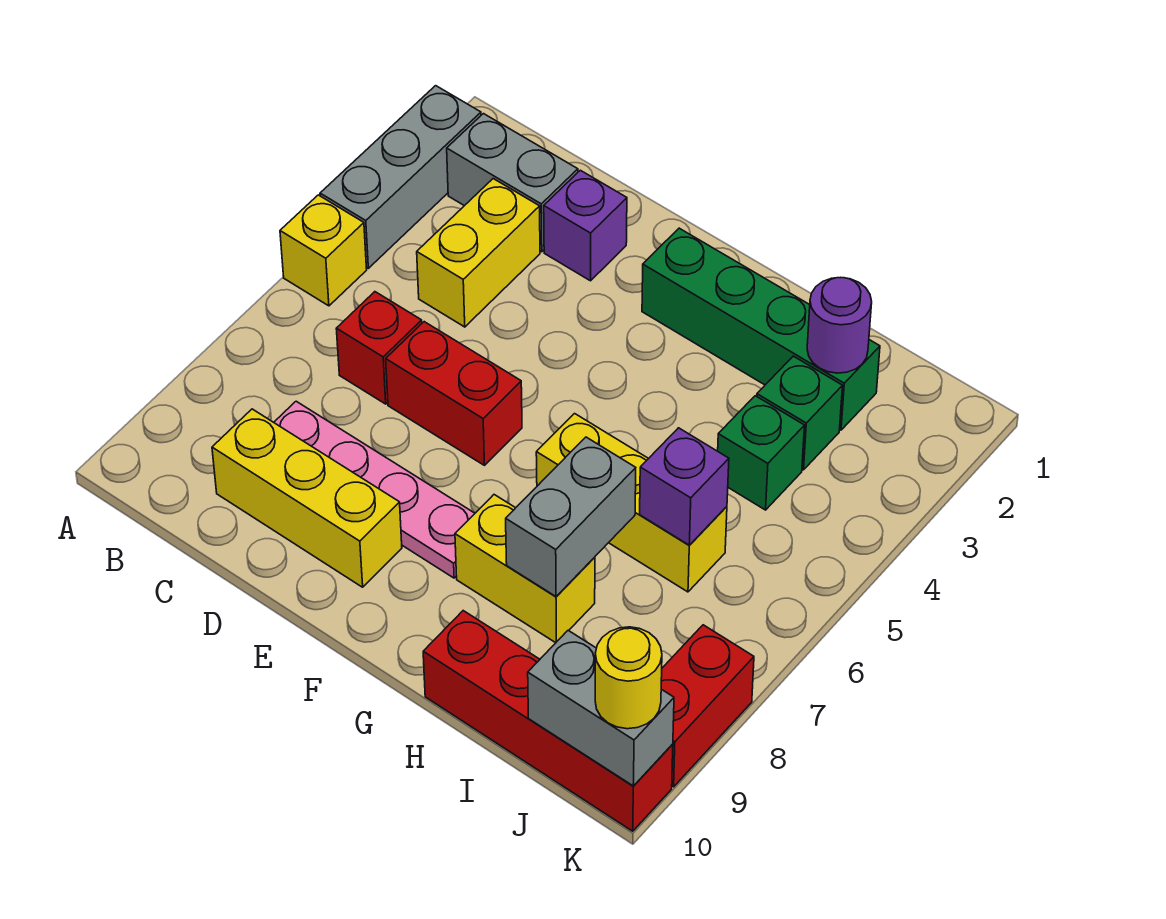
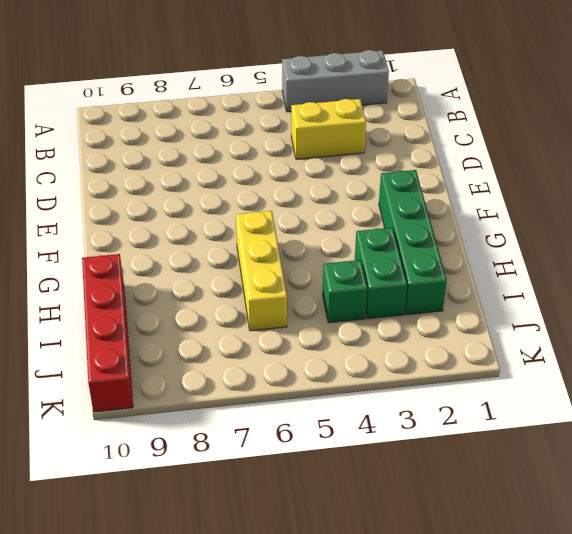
green 1x2 brick [355,228,407,319] -> green 1x1 brick [757,356,842,470]
none -> yellow 1x1 brick [280,195,367,306]
none -> grey 1x2 brick [447,114,578,252]
none -> red 1x1 brick [336,292,422,404]

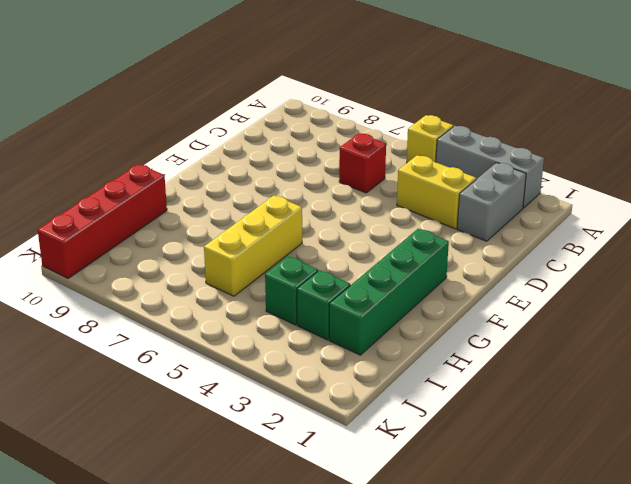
none -> pink 1x4 plate [274,401,475,578]
none -> yellow 1x3 brick [212,409,402,587]
none -> purple 1x1 brick [544,170,627,281]

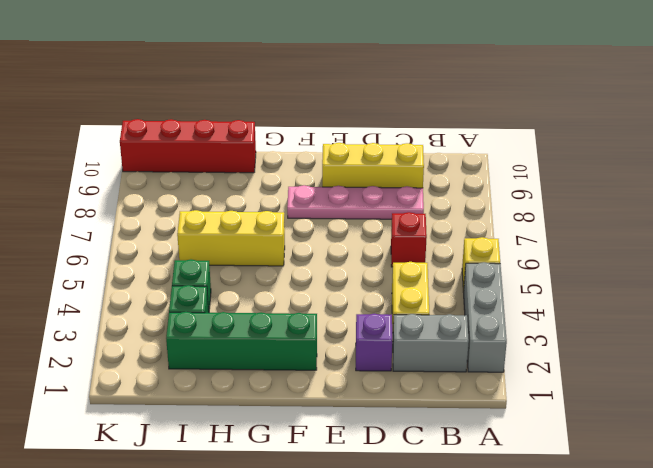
none -> red 1x2 brick [386,322,522,465]
none -> yellow 1x2 brick [455,495,595,643]
none -> red 1x2 brick [661,625,754,787]

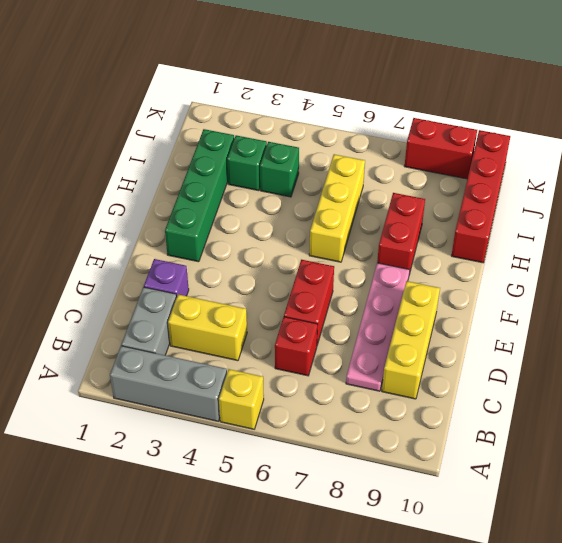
red 1x2 brick [377,193,425,274] -> yellow 1x2 brick [455,495,595,643]
none -> grey 1x2 brick [506,437,636,597]
none -> purple 1x1 round brick [807,278,872,373]
none -> purple 1x1 brick [640,428,729,545]

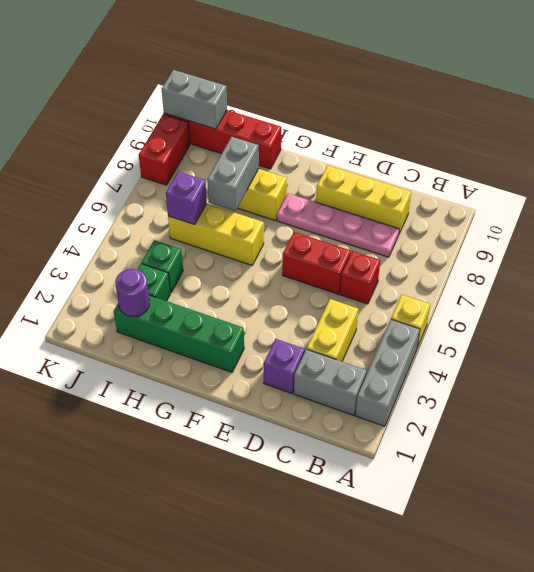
none -> yellow 1x1 round brick [595,627,662,729]

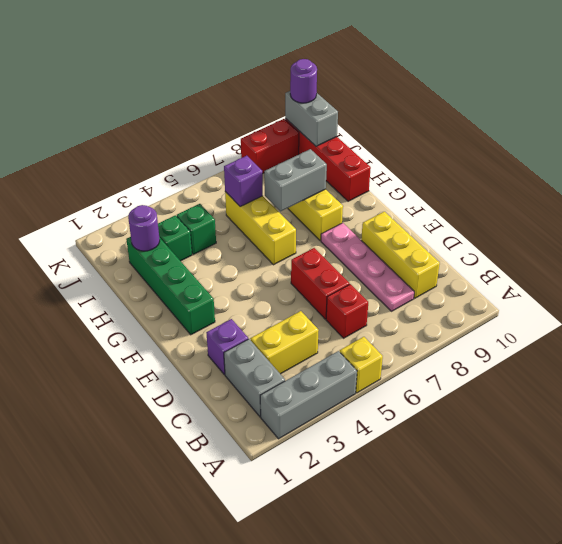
purple 1x1 round brick [290,59,317,103] -> yellow 1x1 round brick [595,627,662,729]

